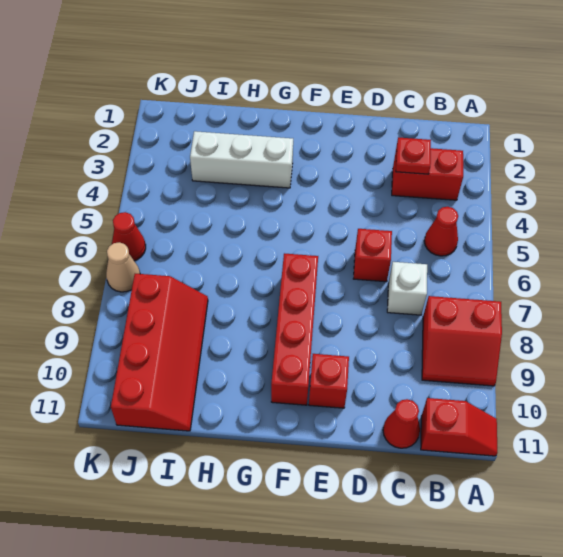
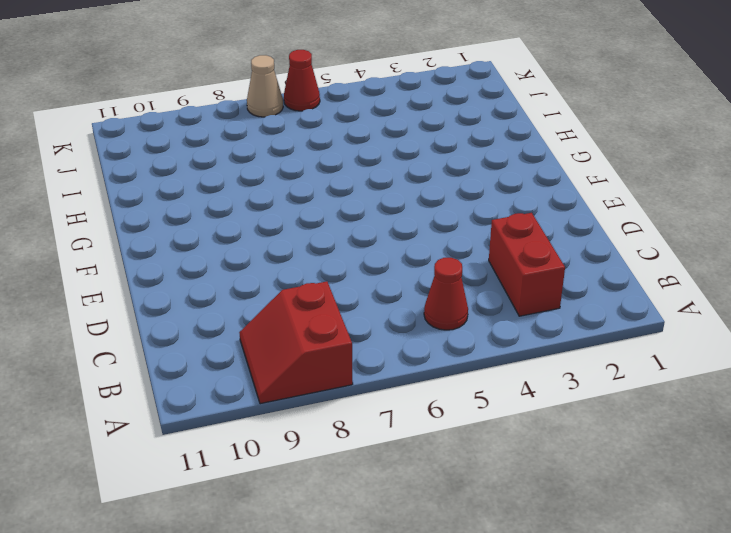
none -> red 1x2 slope [421,398,498,456]
none -> white 1x1 brick [387,262,427,315]
none -> red 1x1 cone [383,399,420,448]

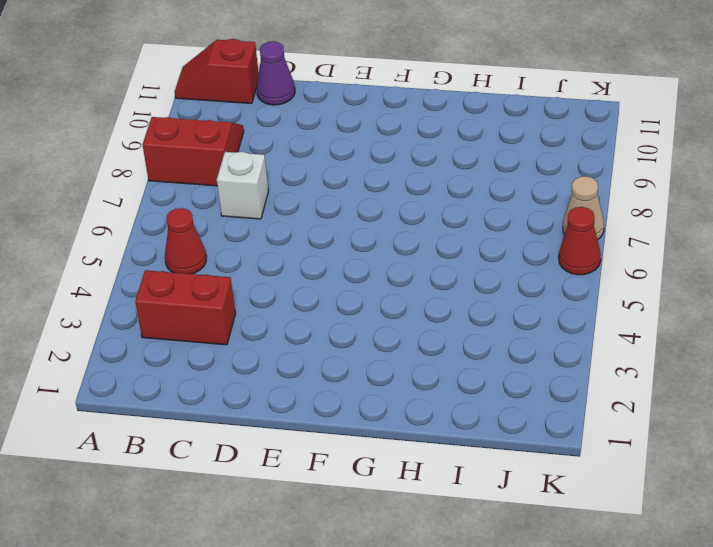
purple 1x1 cone [257,41,295,105] -> red 1x1 cone [383,399,420,448]
none -> red 1x1 brick [353,229,392,282]
none -> red 1x1 brick [309,354,349,408]
none -> red 1x4 brick [271,253,318,405]

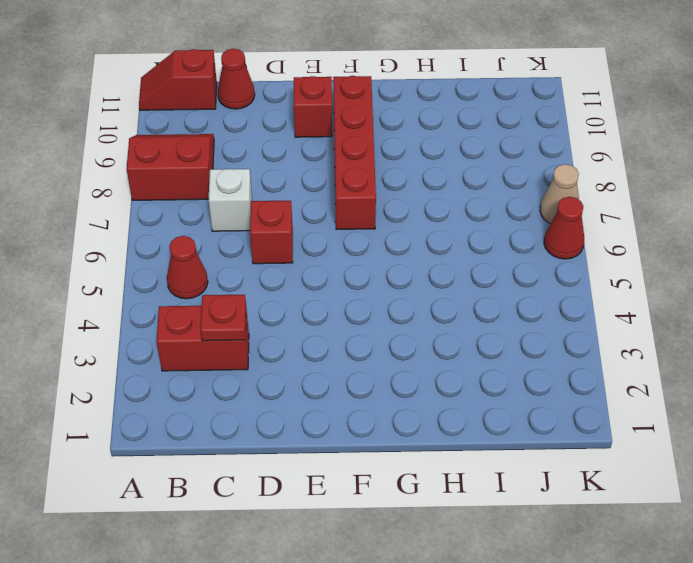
none -> white 1x3 brick [190,131,293,188]
none -> red 2x4 slope [111,274,208,431]

